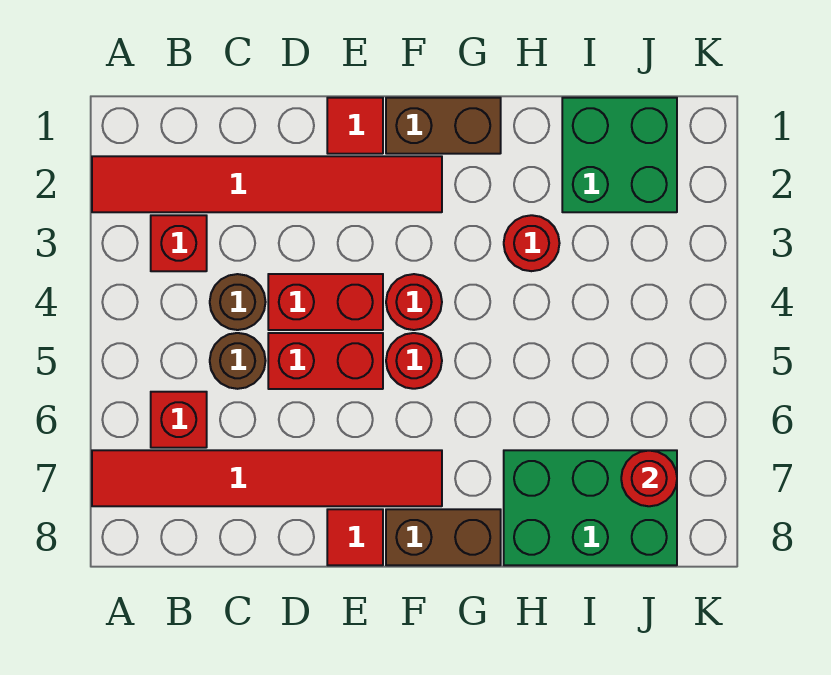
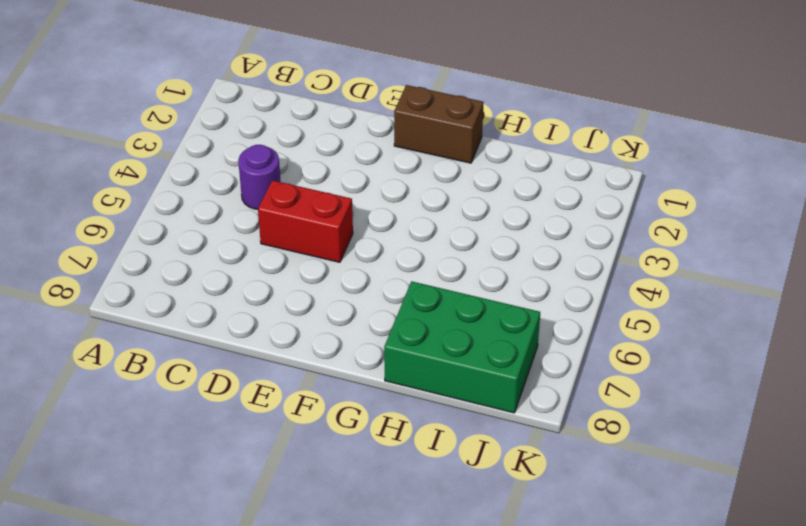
purple 1x1 round brick [238,145,281,209] -> brown 1x1 round brick [210,274,266,330]
none -> red 1x6 tile [92,156,442,212]
none -> red 1x6 tile [92,450,442,506]
none -> red 1x1 brick [151,215,207,271]

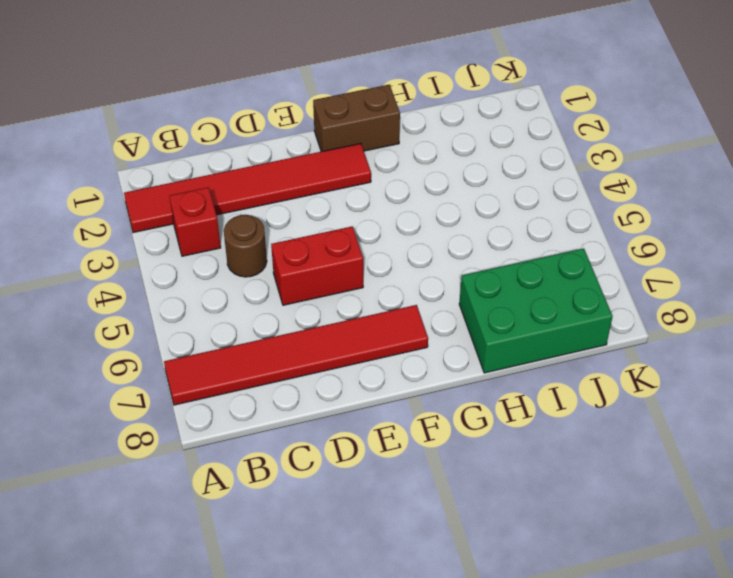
none -> red 1x1 brick [151,392,207,448]
none -> brown 1x1 round brick [210,333,266,389]
none -> red 1x2 brick [268,274,383,330]

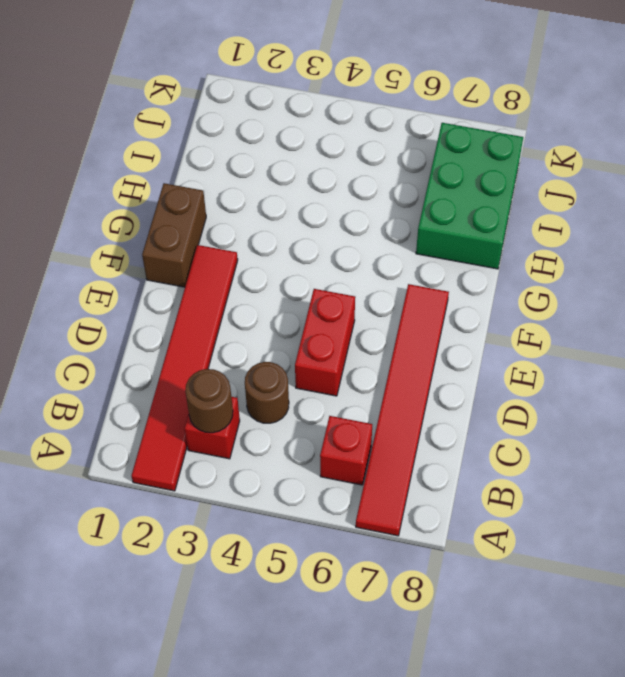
brown 1x1 round brick [185,369,233,433] -> brown 1x1 round brick moved to [210,333,266,389]
none -> red 1x2 brick [268,274,383,330]
none -> red 1x1 tile [327,98,383,154]
none -> red 1x1 tile [327,509,383,565]

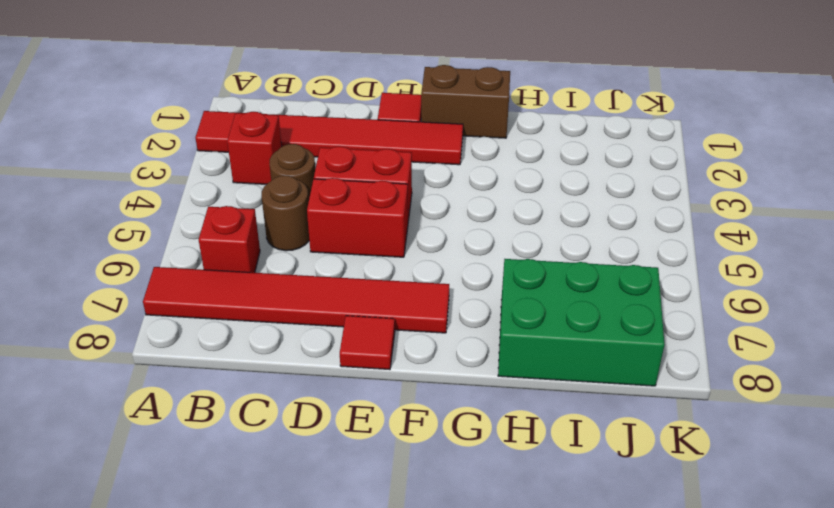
none -> red 1x1 round brick [386,274,442,330]
none -> red 1x1 round brick [386,333,442,389]
none -> brown 1x2 brick [386,509,501,565]

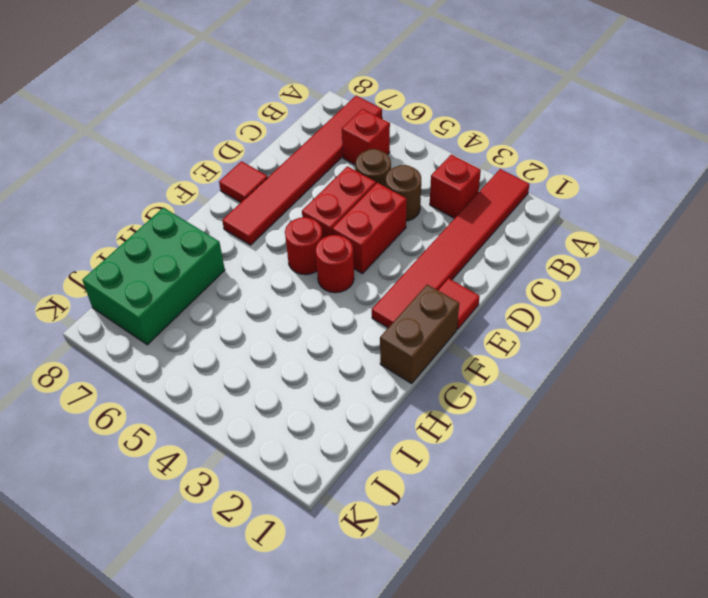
none -> brown 1x2 brick [386,509,501,565]
none -> red 1x1 round brick [504,215,560,271]
none -> green 2x2 brick [562,98,677,212]

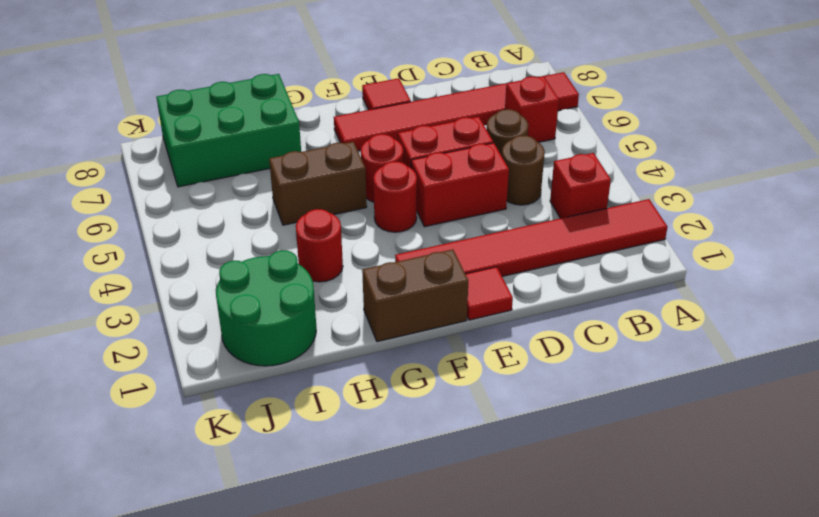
brown 1x2 brick [269,142,367,225] -> brown 1x2 brick moved to [386,509,501,565]
green 2x2 round brick [216,250,316,366] -> green 2x2 brick [562,98,677,212]
none -> red 1x1 round brick [621,450,677,506]

